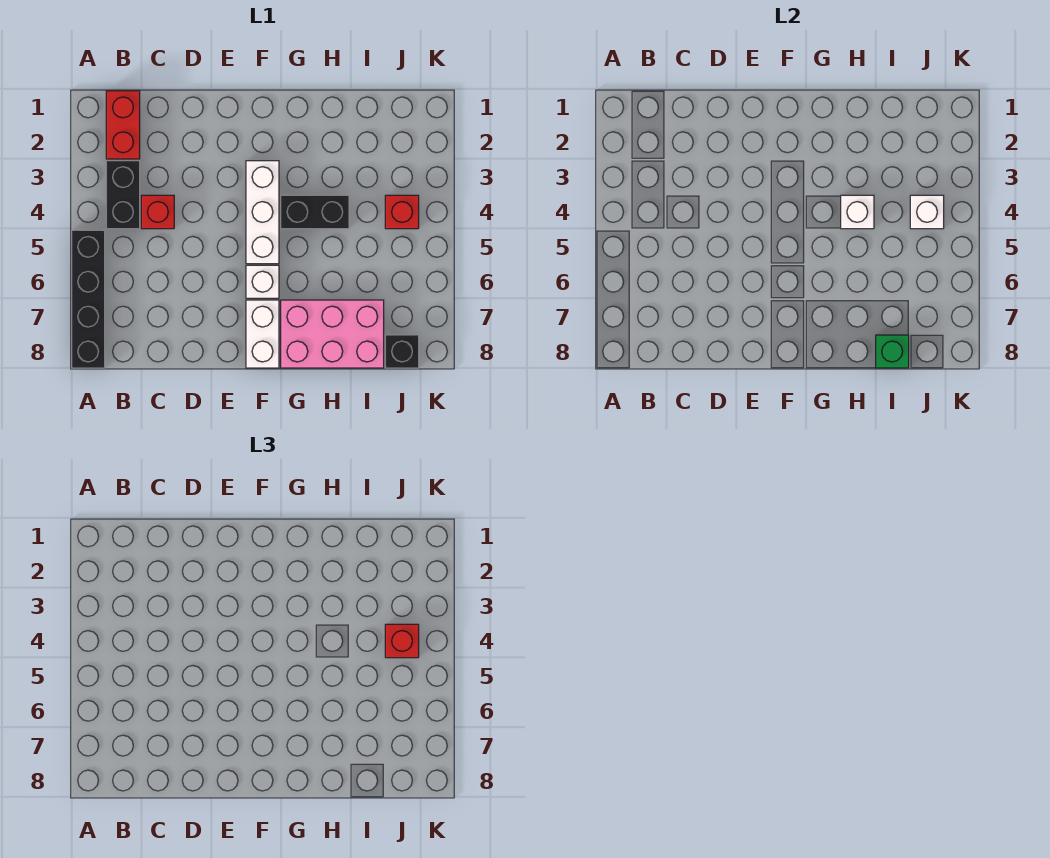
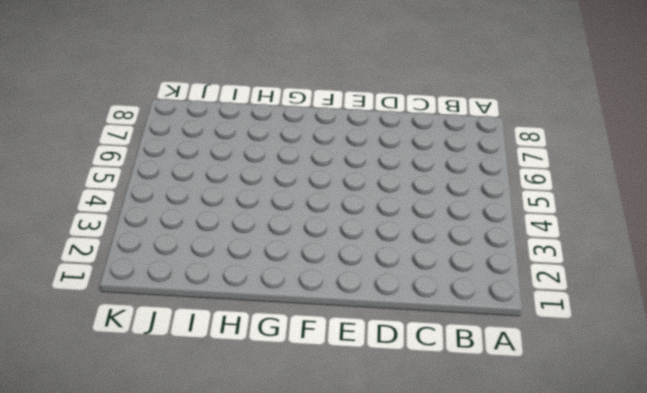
none -> black 1x4 brick [72,230,105,368]
none -> red 1x2 brick [106,91,140,159]
none -> black 1x2 brick [106,161,140,229]

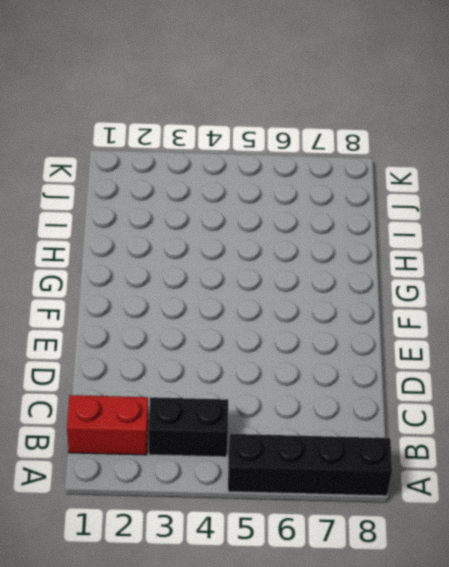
none -> red 1x1 brick [141,195,174,229]
none -> white 1x3 brick [246,161,279,264]
none -> white 1x1 brick [246,265,279,298]

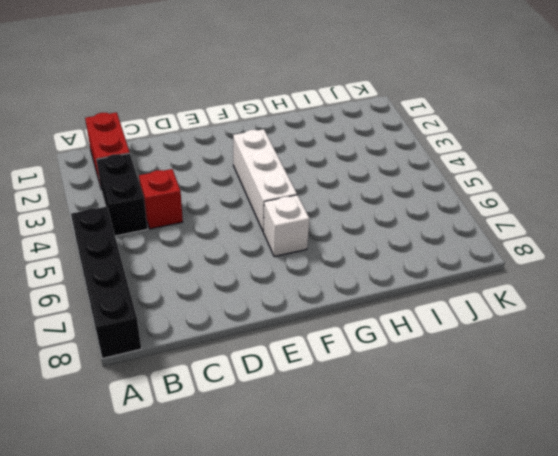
none -> white 1x2 brick [246,300,279,368]
none -> black 1x2 brick [281,195,349,229]
none -> pink 2x3 brick [281,300,384,368]

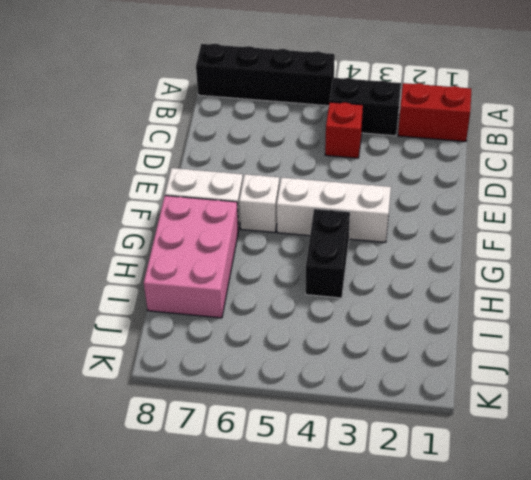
none -> red 1x1 brick [385,195,419,229]
none -> black 1x1 brick [385,335,419,368]
none -> white 1x1 brick [841,195,874,229]

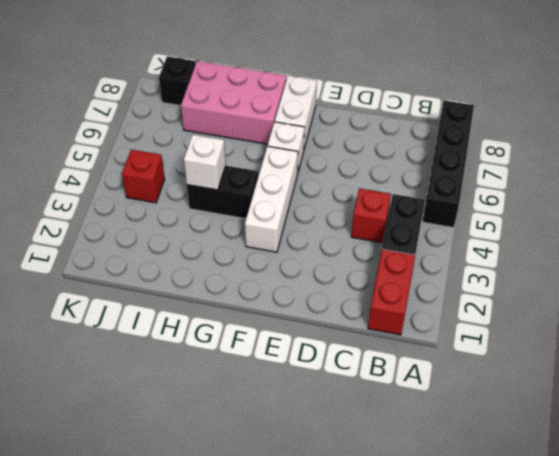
none -> green 1x1 brick [876,335,909,368]
none -> white 1x1 brick [910,195,944,229]
none -> red 1x1 brick [385,624,419,658]

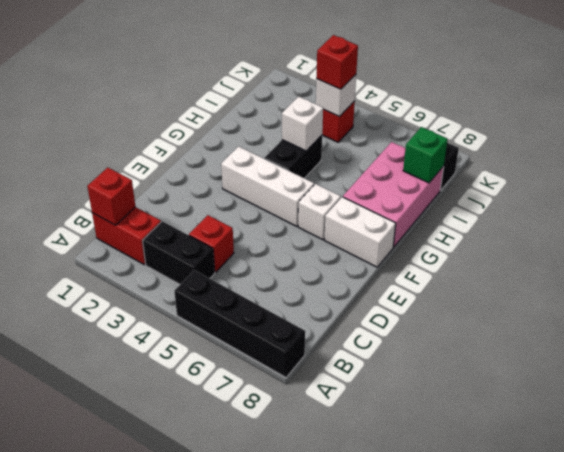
red 1x1 brick [87,168,135,225] -> none

